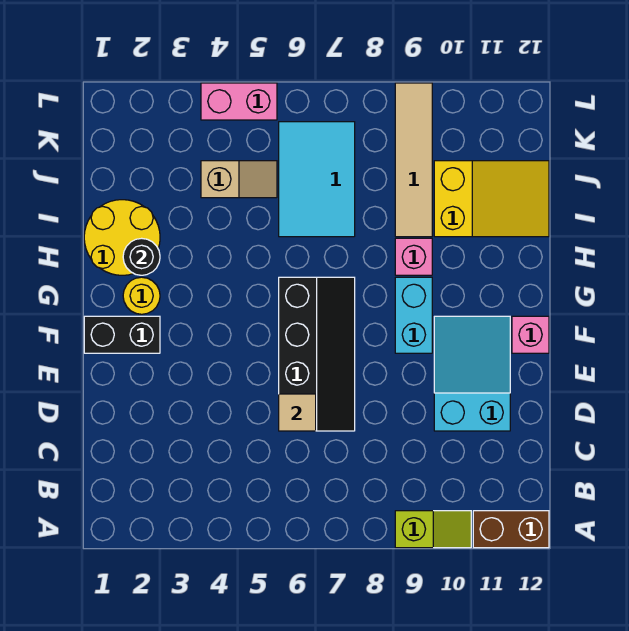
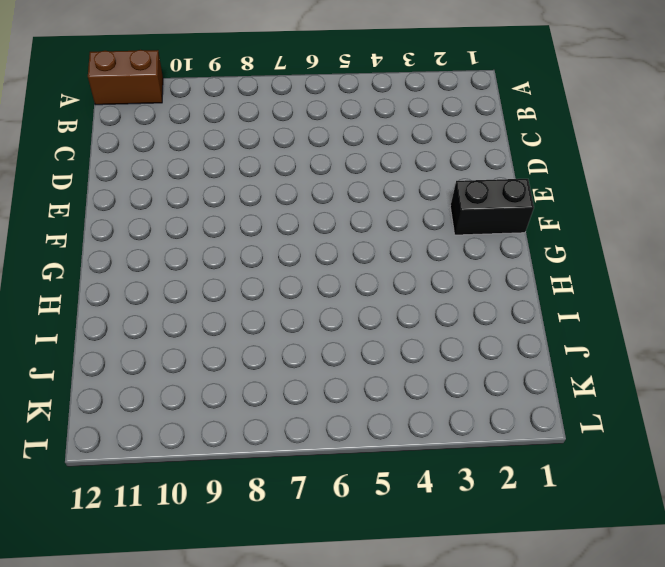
none -> lime 1x2 slope [395,511,471,548]
none -> black 2x4 slope [279,277,355,431]
none -> cyan 2x3 slope [434,316,510,431]

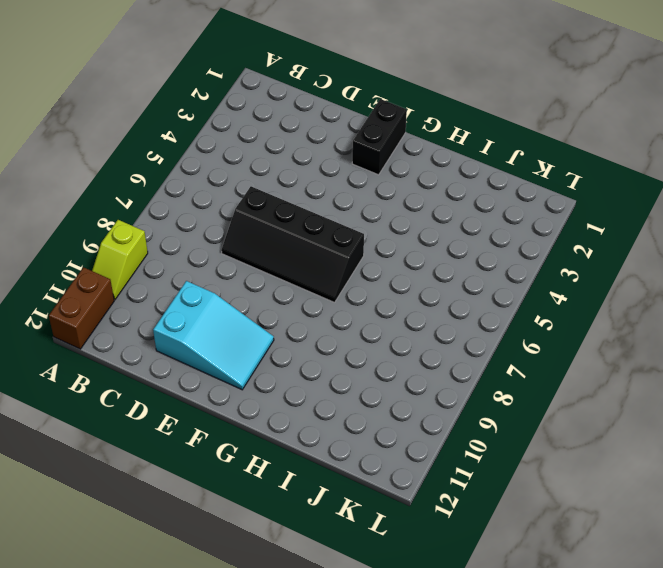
none -> cyan 1x2 brick [395,277,432,353]
none -> pink 1x1 brick [512,316,549,353]
none -> yellow 1x1 round brick [123,277,160,314]

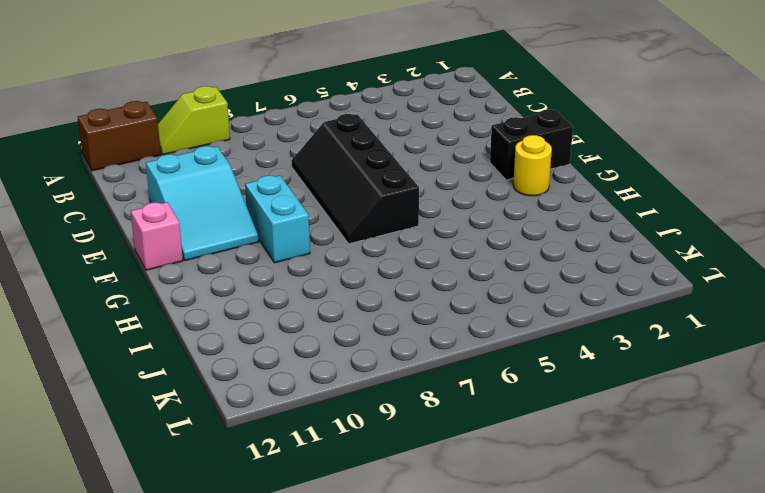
none -> yellow 2x2 round brick [84,200,160,275]
none -> pink 1x1 brick [395,238,432,275]
none -> cyan 2x3 tile [279,122,355,237]

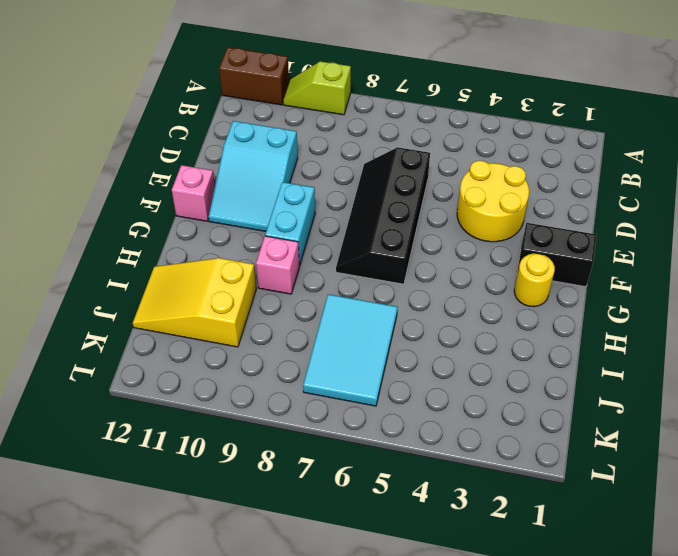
yellow 2x2 round brick [457,161,529,242] -> yellow 2x2 round brick moved to [84,200,160,275]
none -> tan 1x4 tile [395,83,432,237]
none -> tan 1x2 slope [201,161,277,198]
none -> pink 1x2 brick [201,83,277,120]

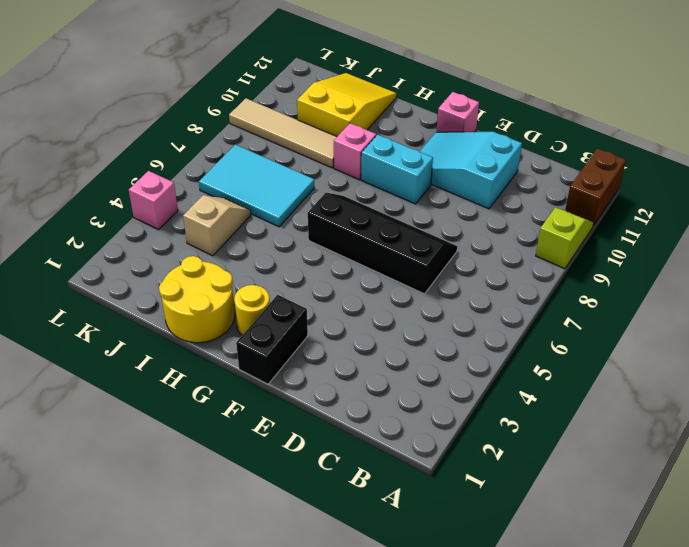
pink 1x1 brick [129,171,178,229] -> pink 1x2 brick [201,83,277,120]
none -> tan 1x1 tile [279,394,316,431]
none -> black 1x1 round brick [123,238,160,275]

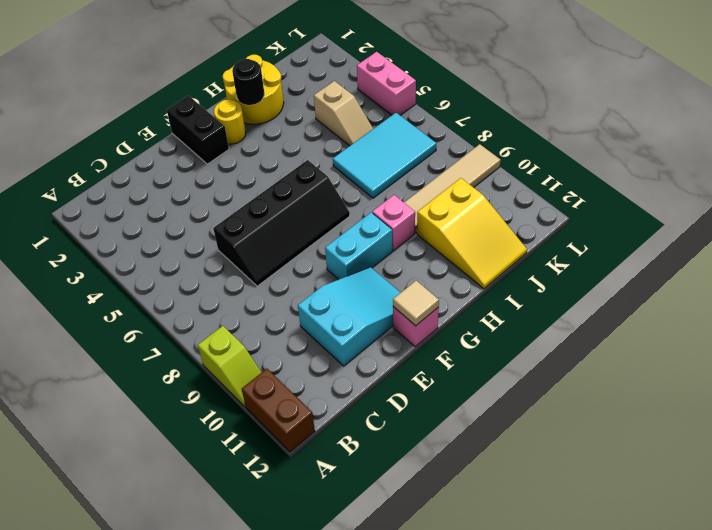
tan 1x1 tile [393,281,439,326] -> tan 1x1 tile moved to [279,394,316,431]

